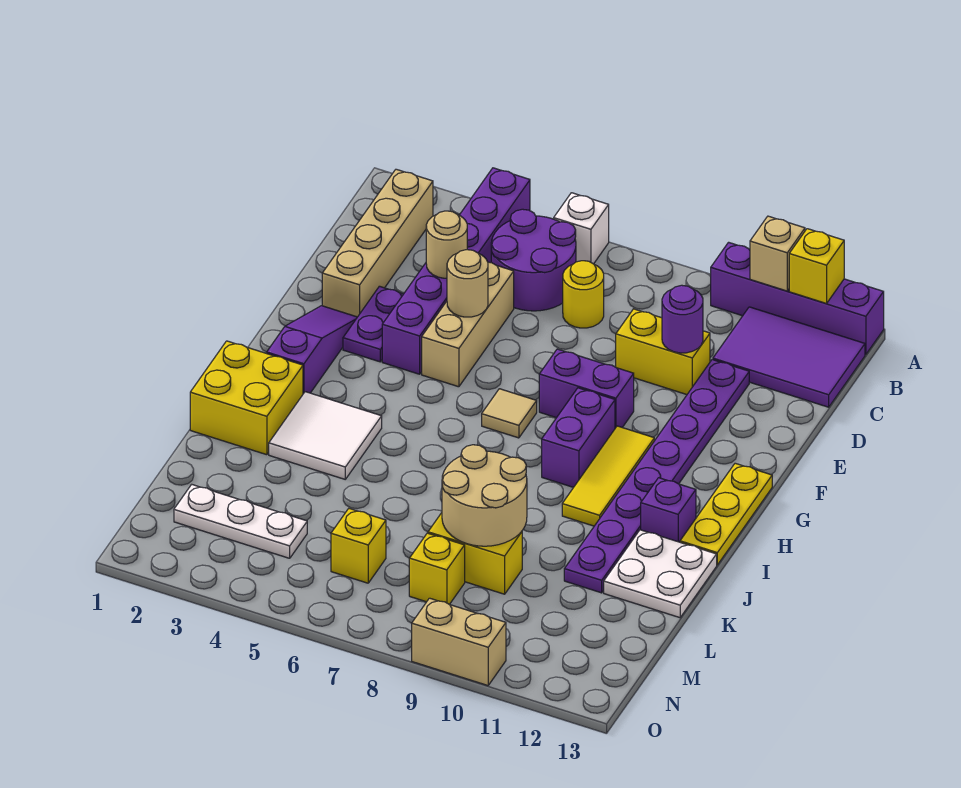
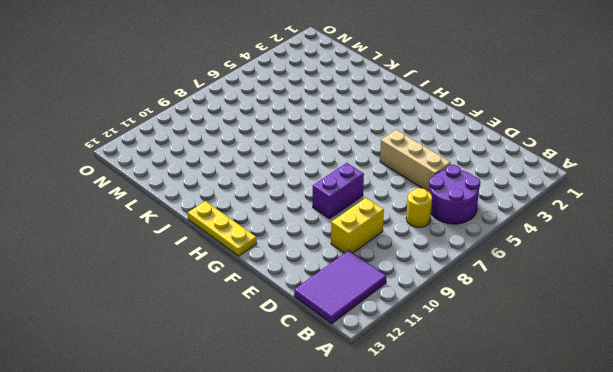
none -> purple 1x6 brick [382,168,530,374]
none -> white 1x1 brick [554,193,609,264]
none -> purple 1x4 brick [711,242,884,355]
none -> tan 1x4 brick [322,169,433,317]

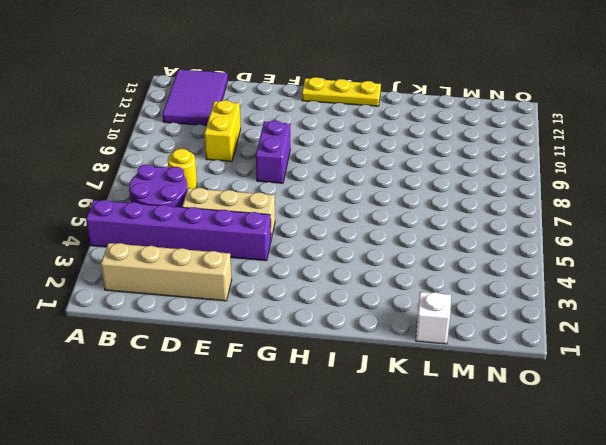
white 1x1 brick [416,292,451,344] -> white 1x1 brick moved to [554,193,609,264]
none -> purple 1x4 brick [711,242,884,355]
none -> purple 1x8 plate [564,360,749,593]
none -> purple 1x2 plate [343,286,403,362]
none -> purple 1x3 slope [267,306,357,394]

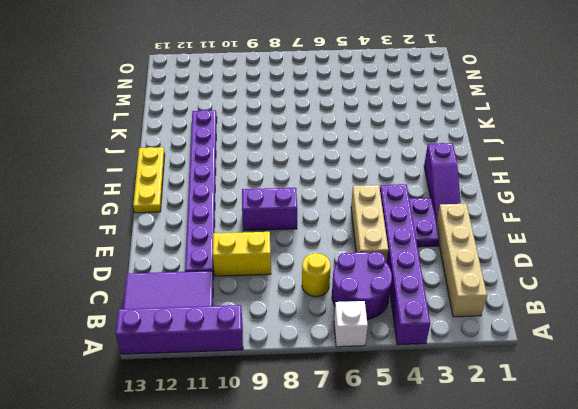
none -> tan 1x1 tile [482,389,537,438]
none -> purple 1x2 brick [542,388,615,487]
none -> yellow 1x3 tile [562,426,654,526]
none -> yellow 2x2 brick [190,341,303,455]

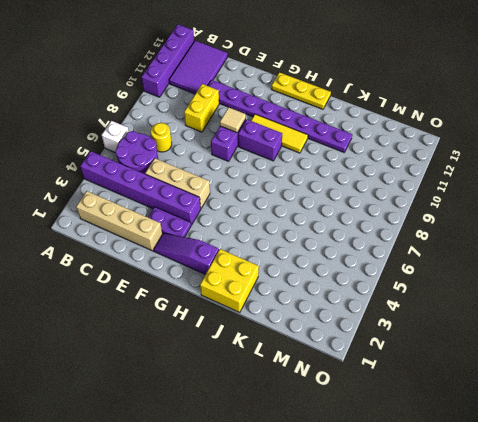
tan 1x1 tile [220,107,246,133] -> tan 1x1 tile moved to [482,389,537,438]
none -> white 2x2 tile [269,392,382,479]
none -> purple 1x1 brick [641,478,696,542]
none -> white 2x2 plate [604,530,717,618]
none -> yellow 1x2 brick [428,513,522,594]

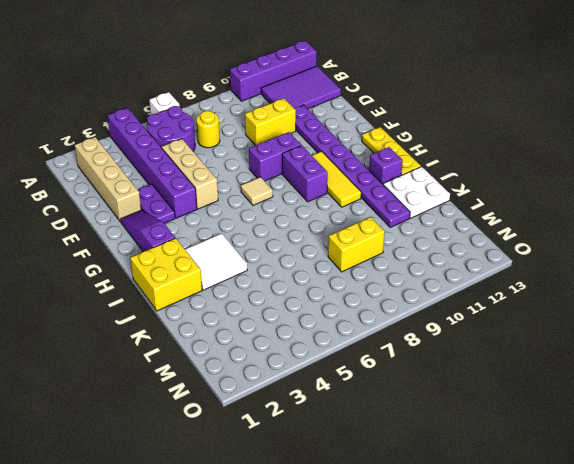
none -> white 1x3 plate [174,484,307,558]
none -> yellow 1x1 brick [331,509,386,583]
none -> yellow 1x1 brick [409,533,465,604]
none -> tan 1x2 brick [412,598,506,686]

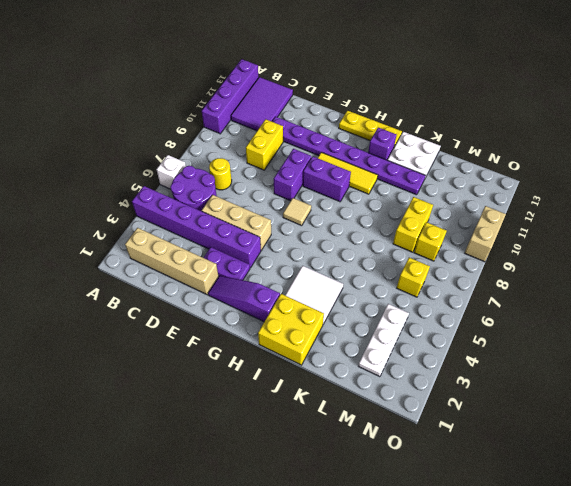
none -> tan 1x1 brick [750,216,805,291]
none -> yellow 1x1 brick [789,229,844,303]
none -> tan 1x1 round brick [426,211,467,278]
none -> purple 1x1 round brick [662,285,703,353]

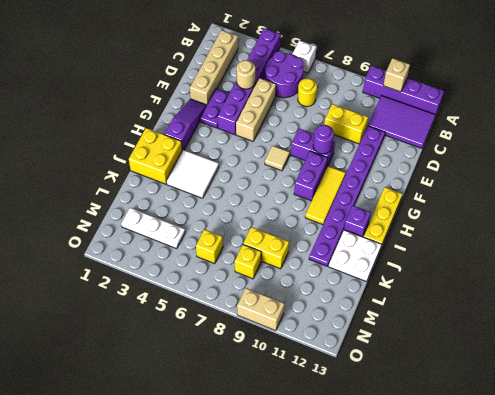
purple 1x1 round brick [313,125,334,154] -> purple 1x1 round brick moved to [662,285,703,353]
none -> yellow 1x1 brick [789,229,844,303]
none -> tan 1x1 round brick [447,250,488,317]
none -> tan 2x2 round brick [442,445,527,546]

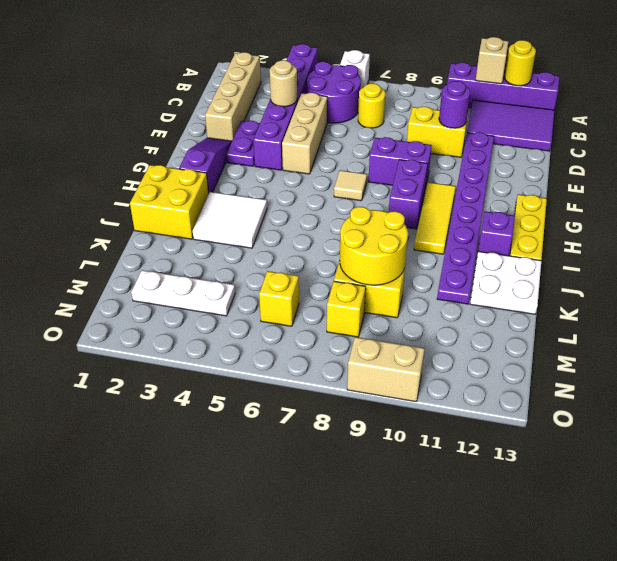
yellow 1x1 round brick [504,40,536,86] -> yellow 1x1 brick [789,229,844,303]
yellow 2x2 round brick [340,207,408,285] -> tan 2x2 round brick [442,445,527,546]
none -> tan 1x1 round brick [447,250,488,317]

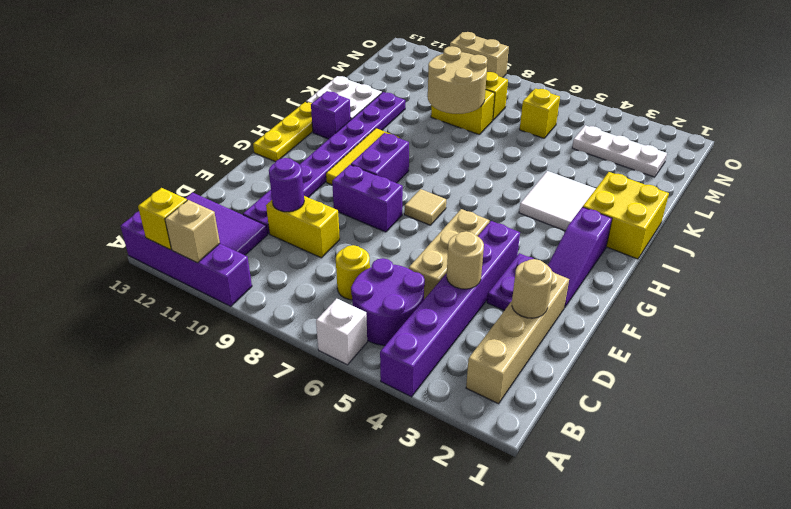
tan 1x1 round brick [512,259,553,318] -> tan 1x1 round brick moved to [447,250,488,317]

